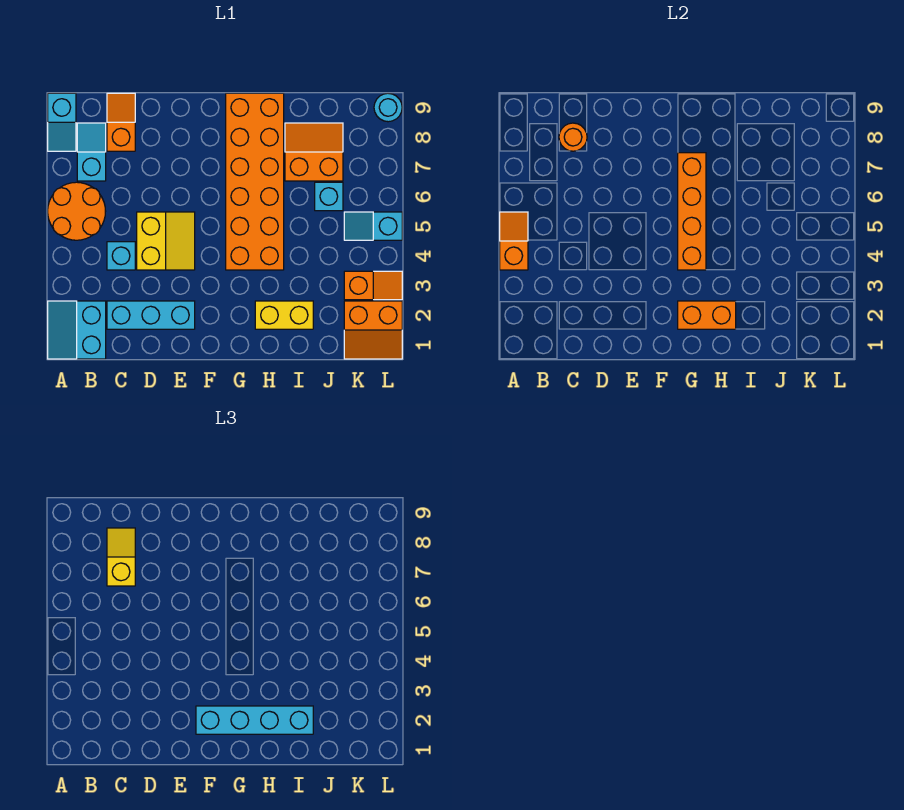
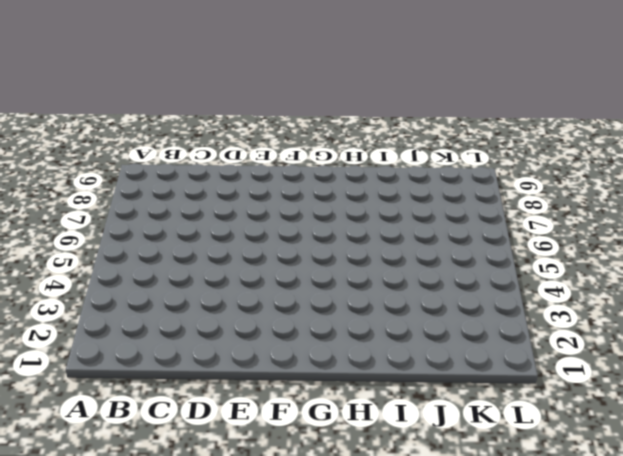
none -> cyan 2x2 slope [48,301,106,359]
none -> orange 2x2 round brick [48,182,106,240]
none -> cyan 1x2 slope [48,93,76,151]

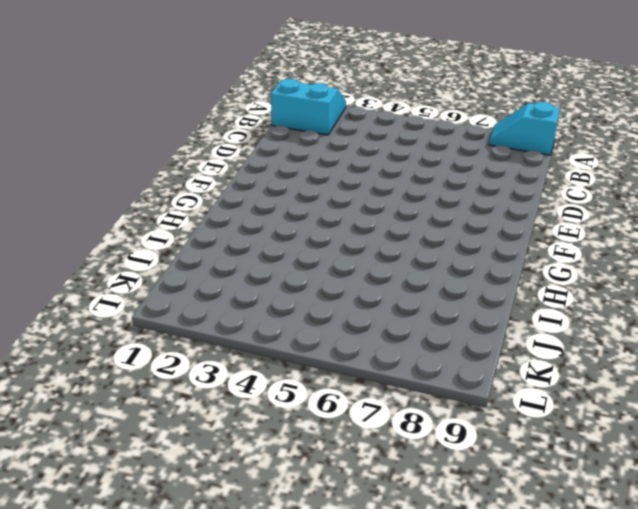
none -> orange 2x2 round brick [48,182,106,240]
none -> cyan 1x2 slope [77,123,106,181]
none -> cyan 1x3 brick [107,301,195,329]

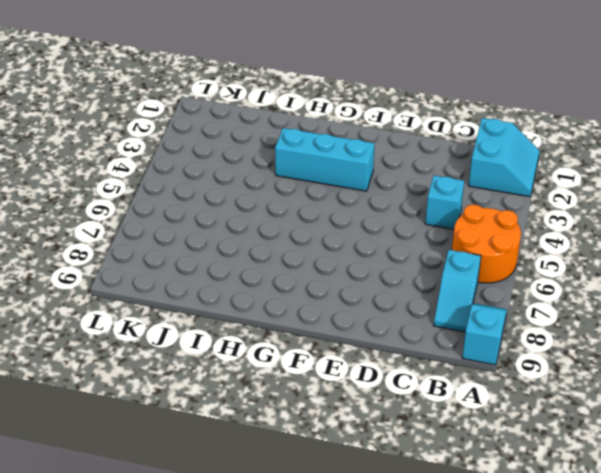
cyan 1x3 brick [275,128,374,191] -> cyan 1x3 brick moved to [107,301,195,329]
none -> orange 1x2 slope [107,93,135,151]
none -> yellow 2x2 slope [137,212,195,270]
none -> orange 2x6 brick [226,93,284,270]

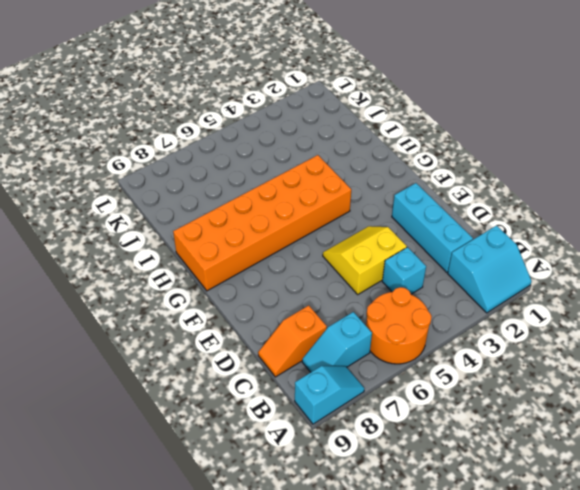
none -> yellow 1x2 brick [255,301,313,329]
none -> orange 2x2 slope [285,123,343,181]
none -> cyan 1x1 brick [315,182,343,211]

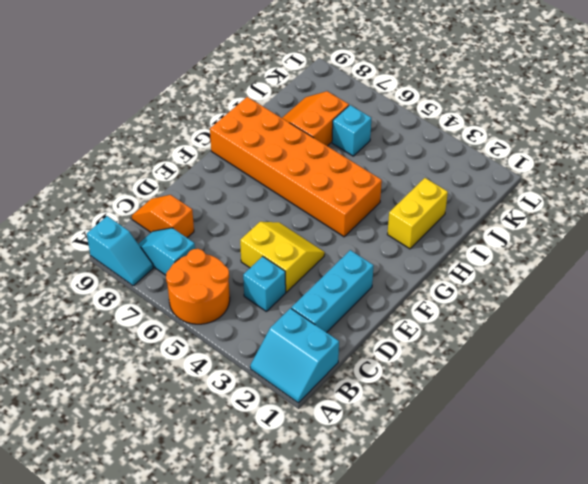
none -> orange 2x2 slope [344,301,402,359]
none -> orange 1x2 slope [344,271,402,300]
none -> cyan 1x2 slope [344,212,402,240]

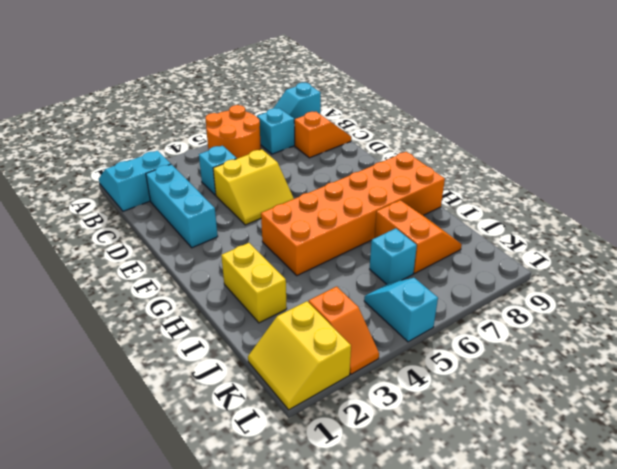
yellow 2x2 slope [248,301,351,410] -> orange 2x2 slope [344,301,402,359]
none -> cyan 1x1 round brick [374,93,402,122]
none -> orange 1x2 slope [500,212,528,270]
none -> orange 1x1 round brick [559,123,587,151]

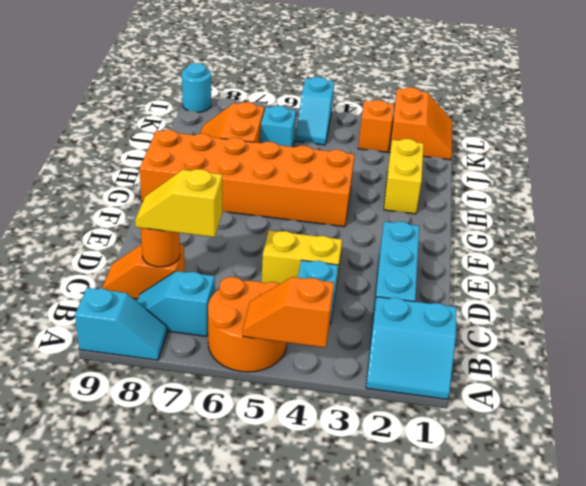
none -> orange 1x2 brick [678,301,736,329]
none -> orange 1x4 brick [678,153,706,270]
none -> cyan 1x4 brick [196,706,313,734]

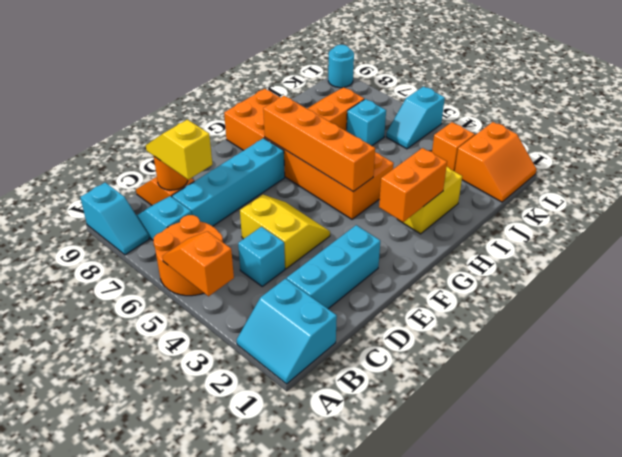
cyan 1x4 brick [172,138,285,226] -> cyan 1x4 brick moved to [196,706,313,734]

